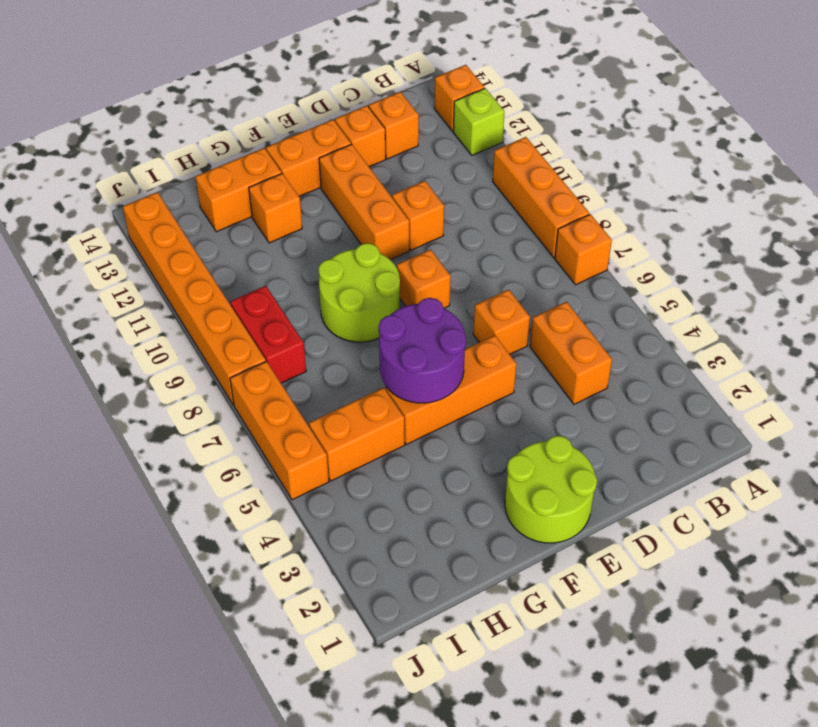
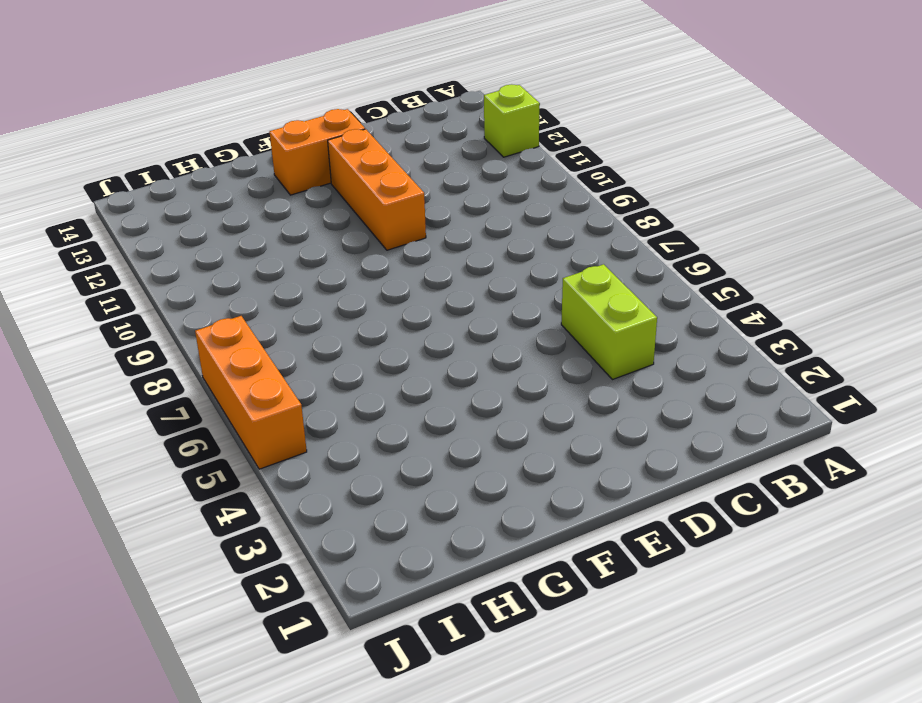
lime 1x2 brick [561,264,657,380] -> orange 1x2 brick [530,302,612,404]
none -> orange 1x1 brick [555,214,612,285]
none -> orange 1x3 brick [493,137,589,258]
none -> orange 1x1 brick [434,65,485,131]

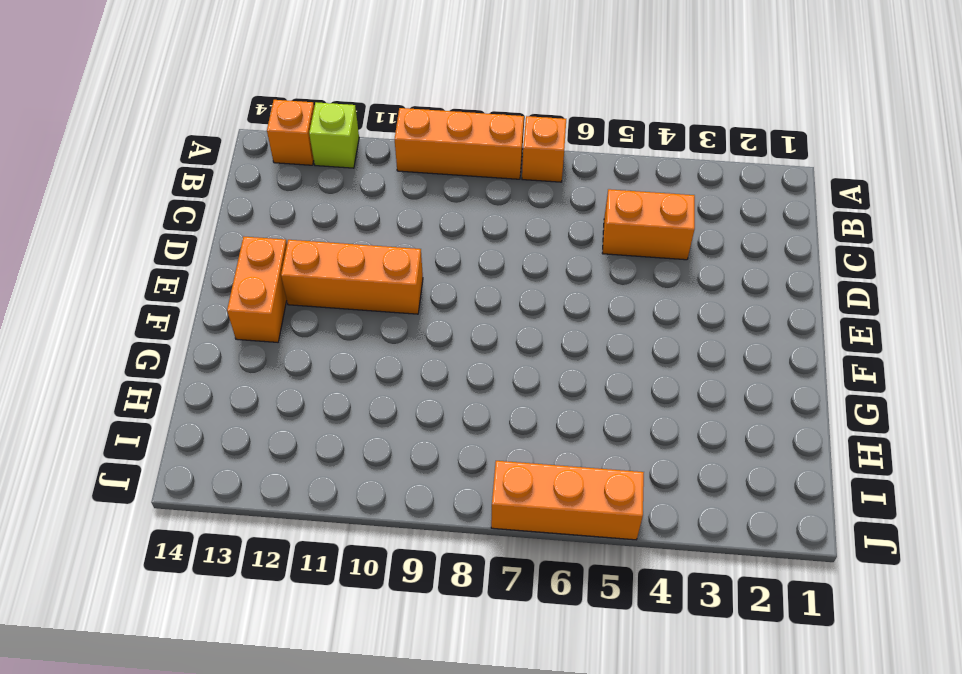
none -> orange 1x1 brick [369,92,419,159]
none -> orange 1x1 brick [473,289,530,354]
none -> orange 1x1 brick [392,181,444,250]

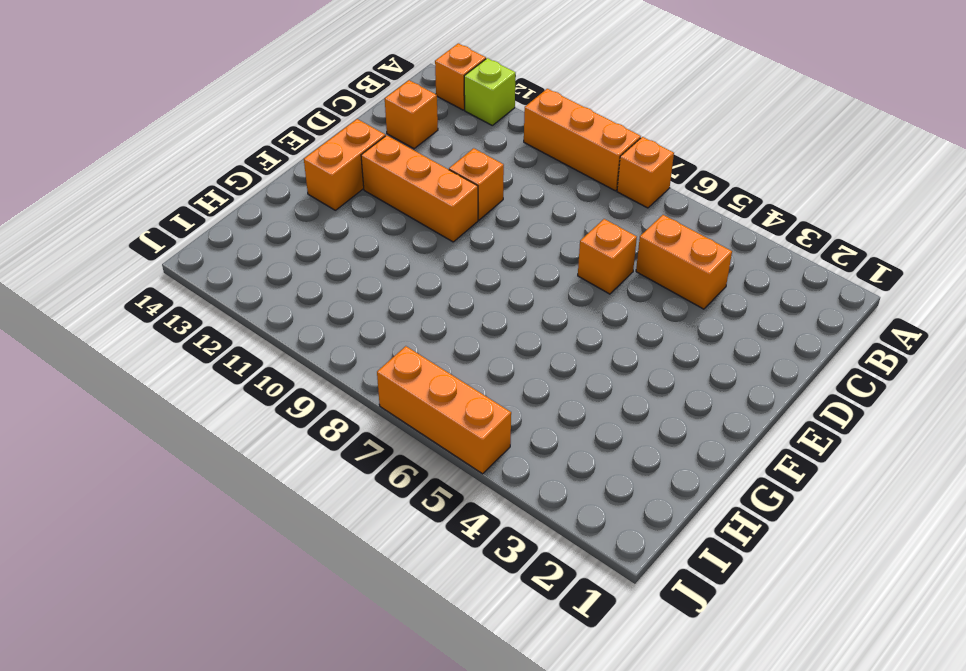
none -> orange 1x1 brick [335,106,386,167]
none -> lime 2x2 round brick [505,436,597,543]
none -> orange 1x3 brick [386,335,517,444]

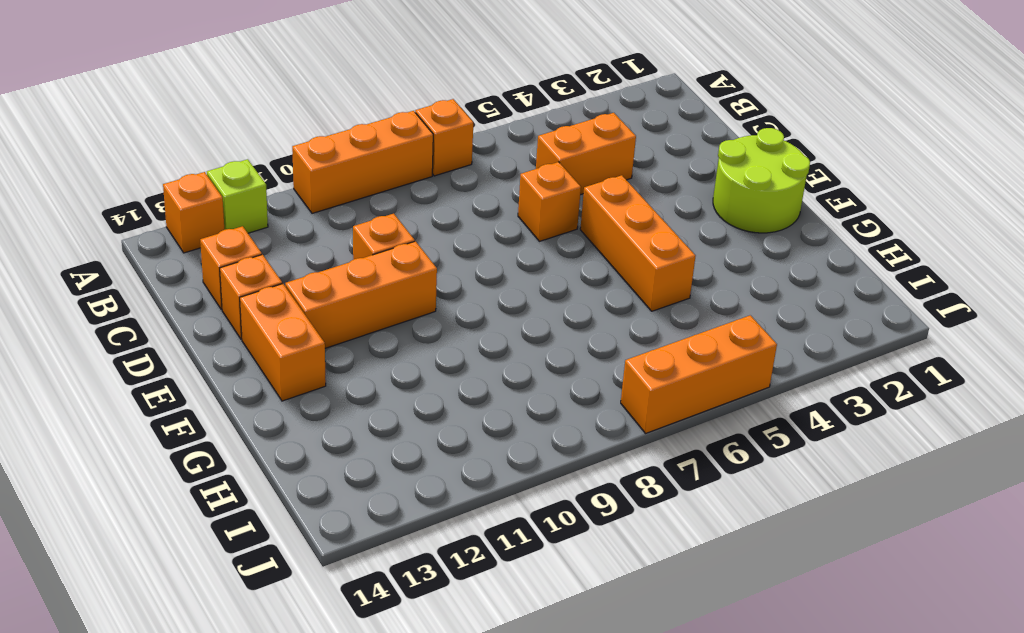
none -> orange 1x1 brick [397,249,451,308]
none -> lime 2x2 round brick [318,243,400,342]
none -> orange 1x1 brick [249,173,302,243]

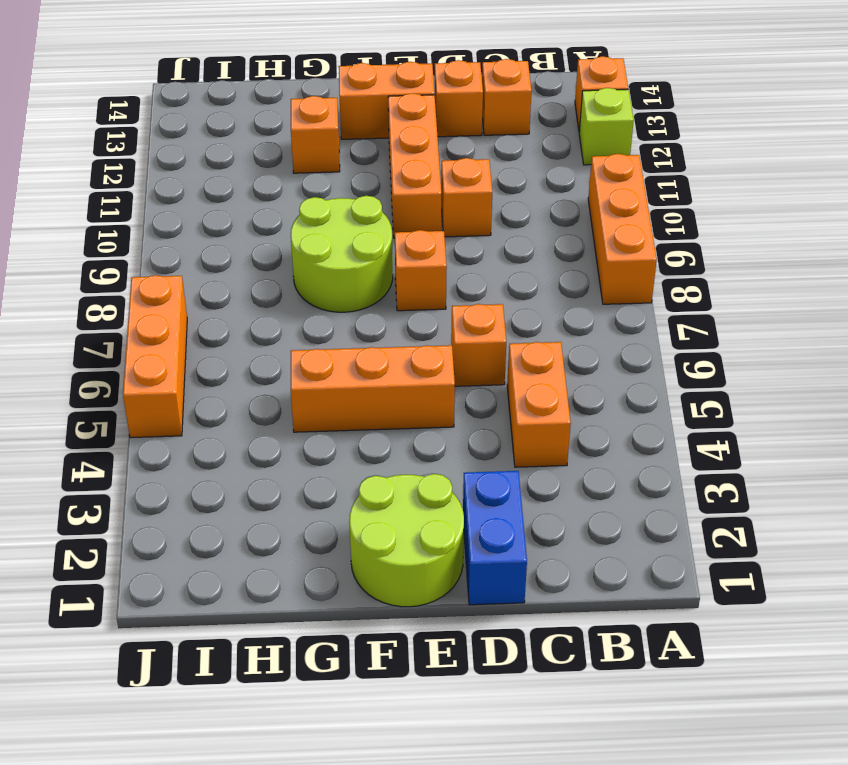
blue 1x2 brick [463,471,527,605] -> none
none -> orange 1x1 brick [555,214,612,285]
none -> orange 1x2 brick [195,148,282,232]
none -> orange 1x2 brick [309,388,405,481]

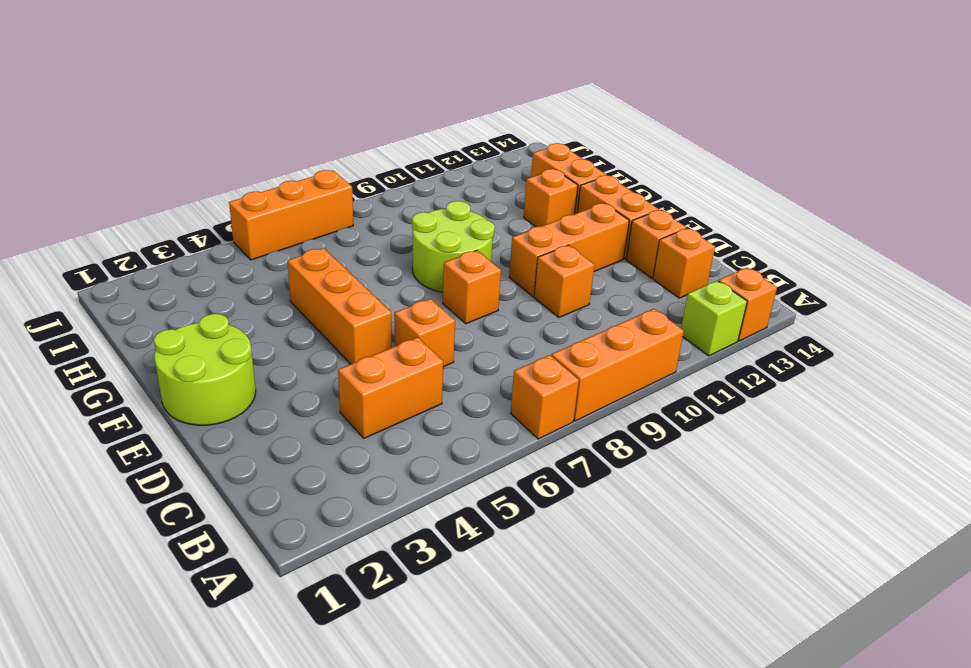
none -> orange 1x2 brick [309,388,405,481]
none -> red 1x2 brick [230,286,306,383]
none -> orange 1x6 brick [123,192,266,405]

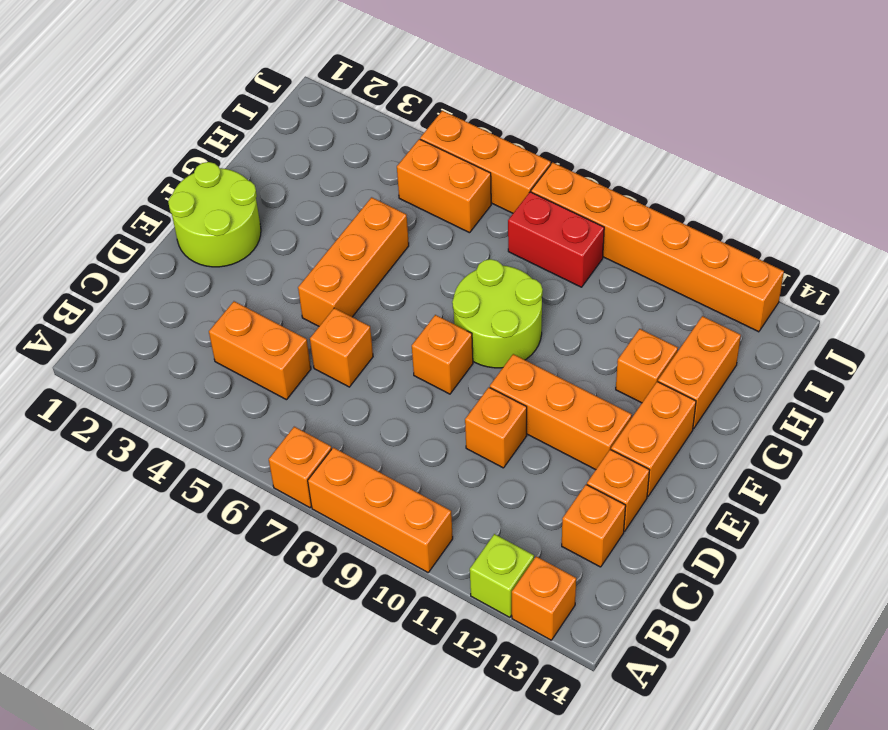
orange 1x2 brick [397,139,491,233] -> orange 1x2 brick turned to [309,388,405,481]
none -> purple 2x2 round brick [379,298,466,403]

